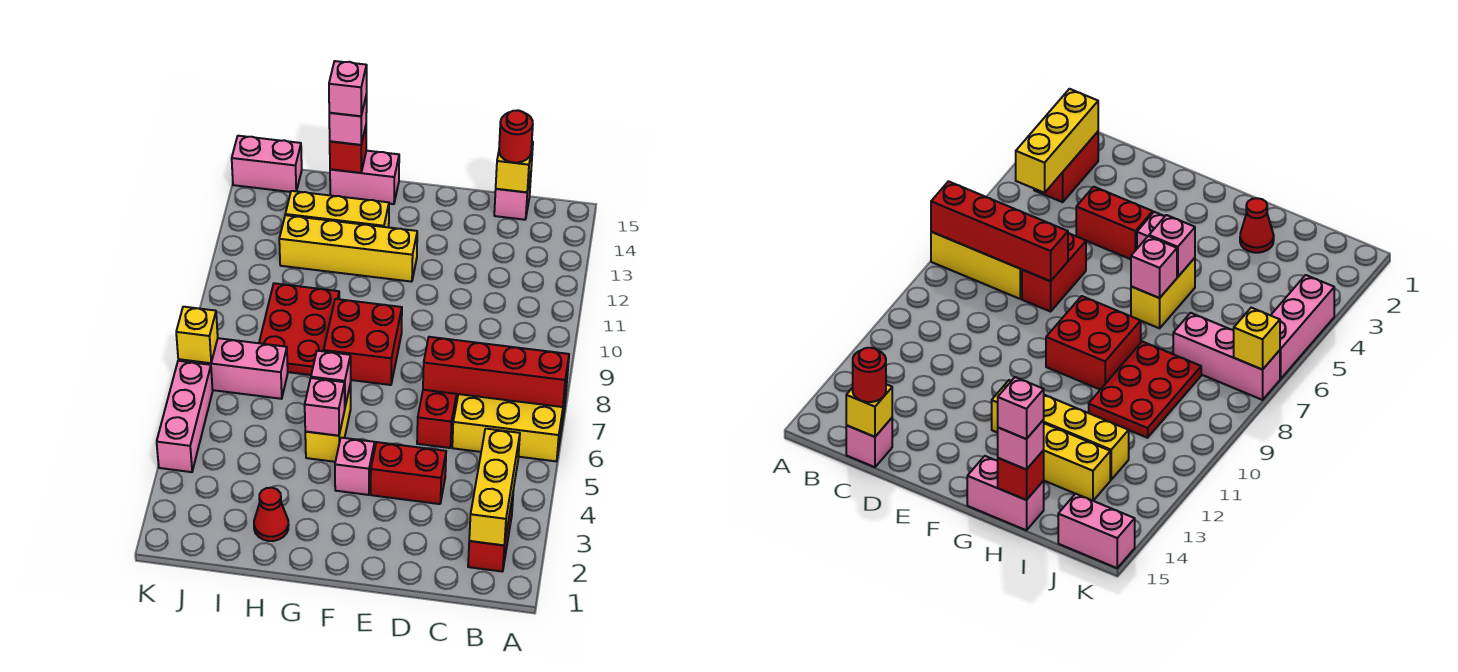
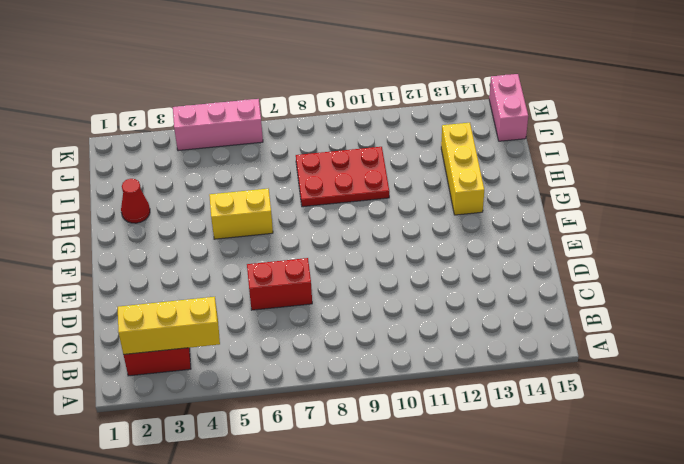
none -> yellow 2x3 brick [452,385,567,461]
none -> pink 1x1 brick [494,174,531,220]
none -> red 1x2 brick [371,442,446,504]

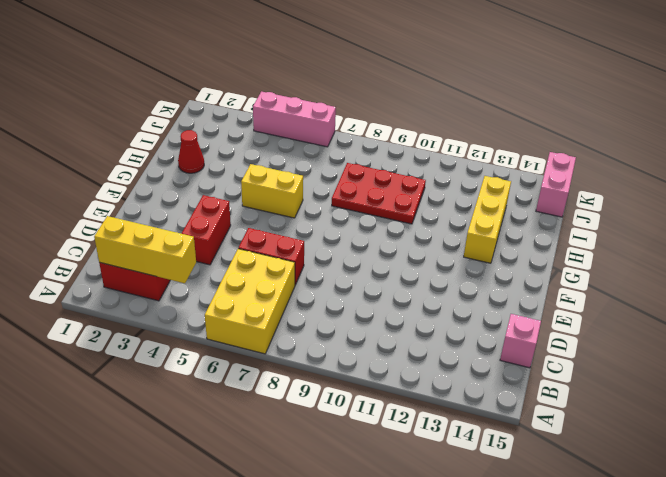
none -> pink 1x1 brick [335,438,375,495]
none -> red 2x2 brick [324,299,402,385]
none -> yellow 1x4 brick [279,215,417,282]

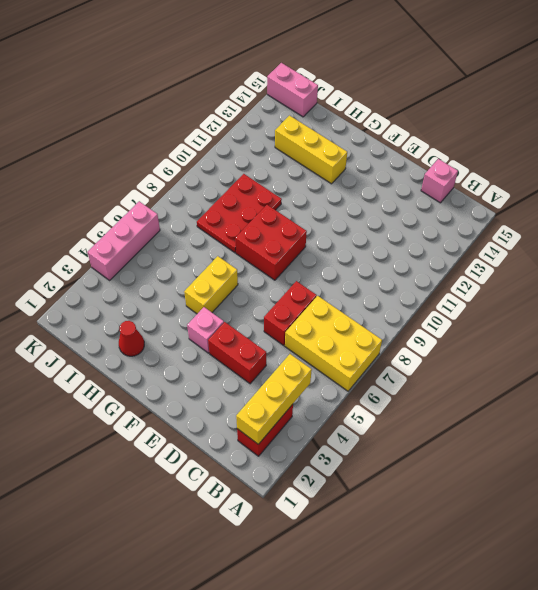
none -> yellow 1x4 brick [279,215,417,282]
none -> pink 1x2 brick [330,151,399,204]
none -> pink 1x3 brick [178,338,288,399]

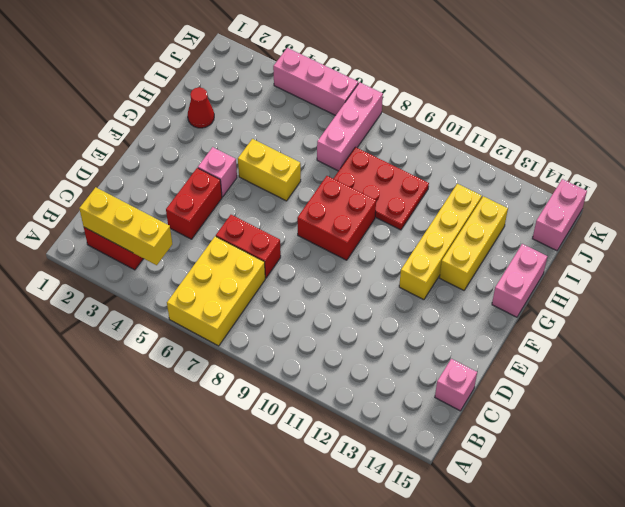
none -> red 1x4 brick [423,337,569,407]
none -> yellow 1x1 brick [496,142,533,192]
none -> pink 1x1 brick [305,378,345,436]

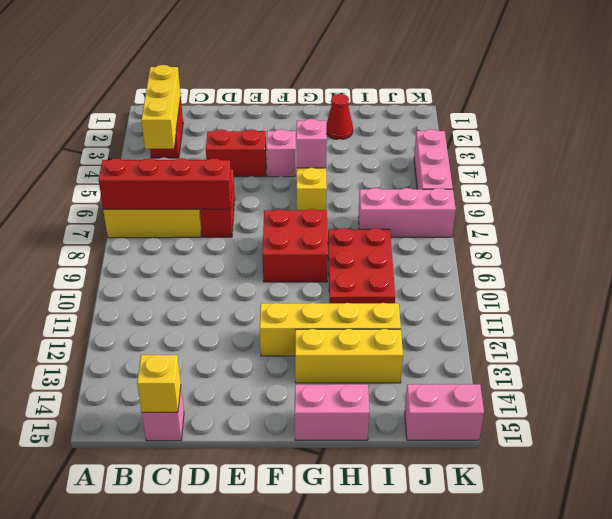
none -> pink 1x1 brick [311,351,351,406]
none -> red 1x1 brick [330,127,366,173]
none -> yellow 1x1 brick [176,307,218,363]

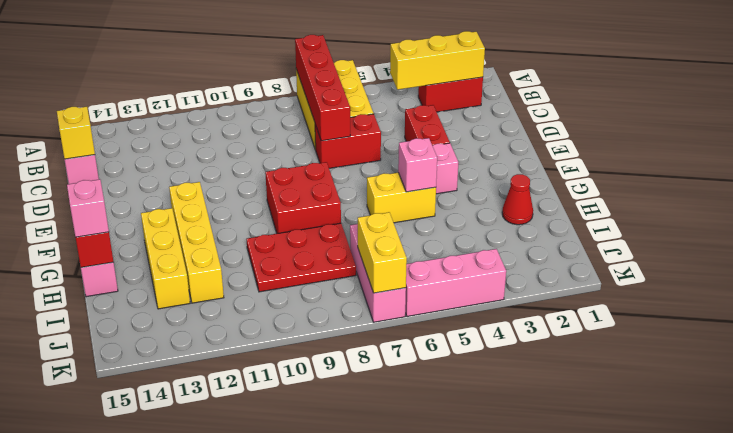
yellow 1x2 brick [358,212,407,293] -> yellow 1x1 brick [176,307,218,363]
none -> pink 1x2 brick [232,136,302,192]
none -> pink 1x1 brick [311,351,351,406]
none -> red 1x1 round brick [499,110,533,163]

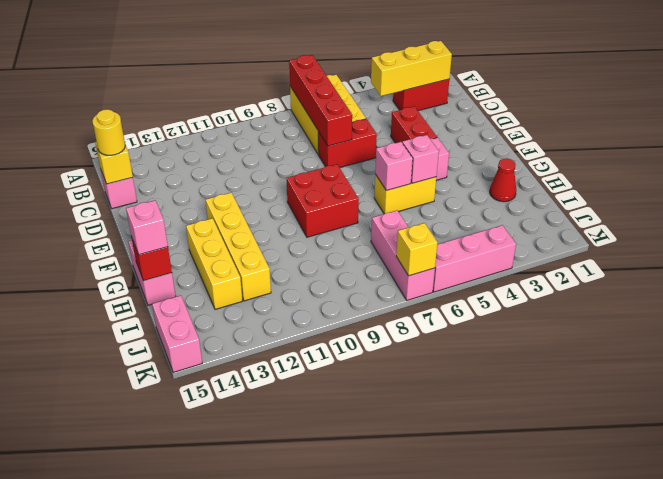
yellow 1x1 round brick [92,109,125,155] -> red 1x1 round brick [499,110,533,163]
none -> red 2x3 plate [259,283,339,375]
none -> pink 1x1 brick [329,61,367,116]

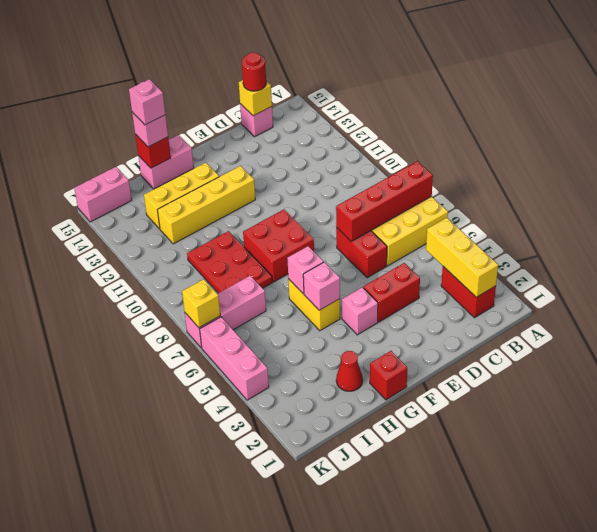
red 1x1 brick [370,351,407,400] -> none

